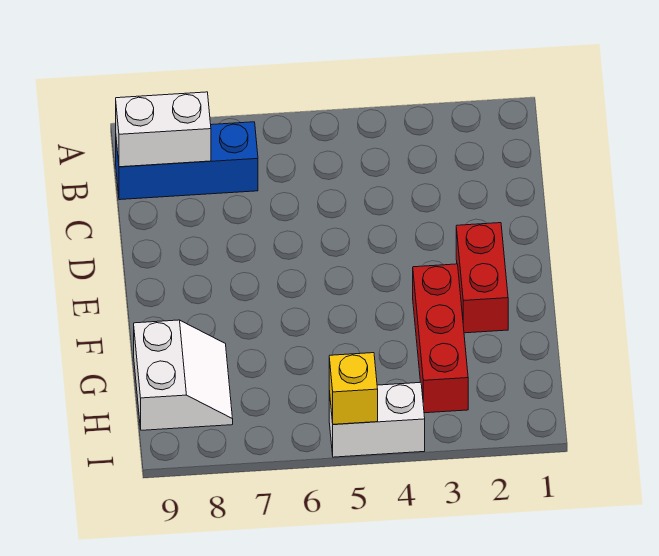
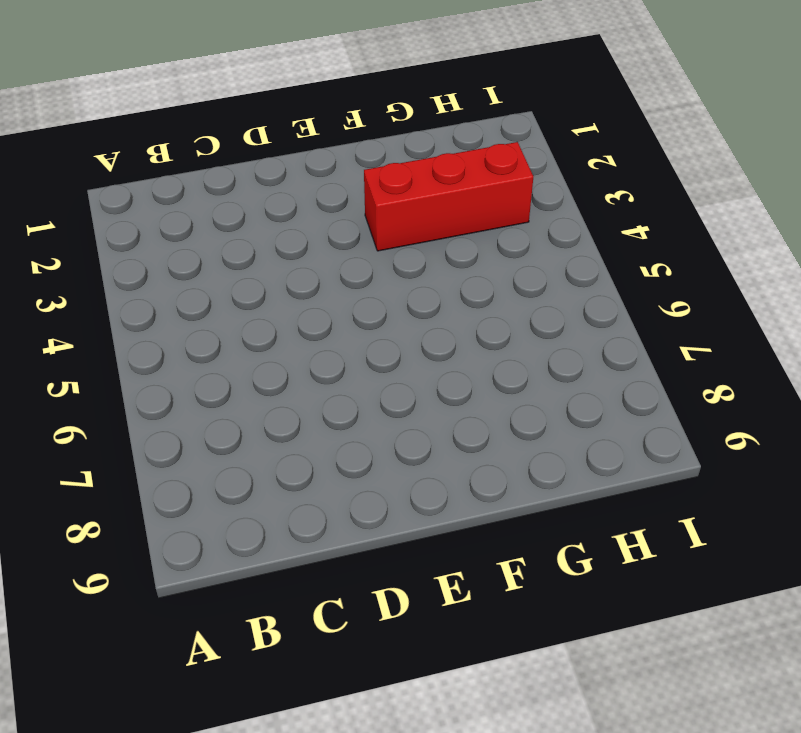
none -> blue 1x3 brick [116,122,258,200]
none -> red 1x2 brick [456,223,508,333]

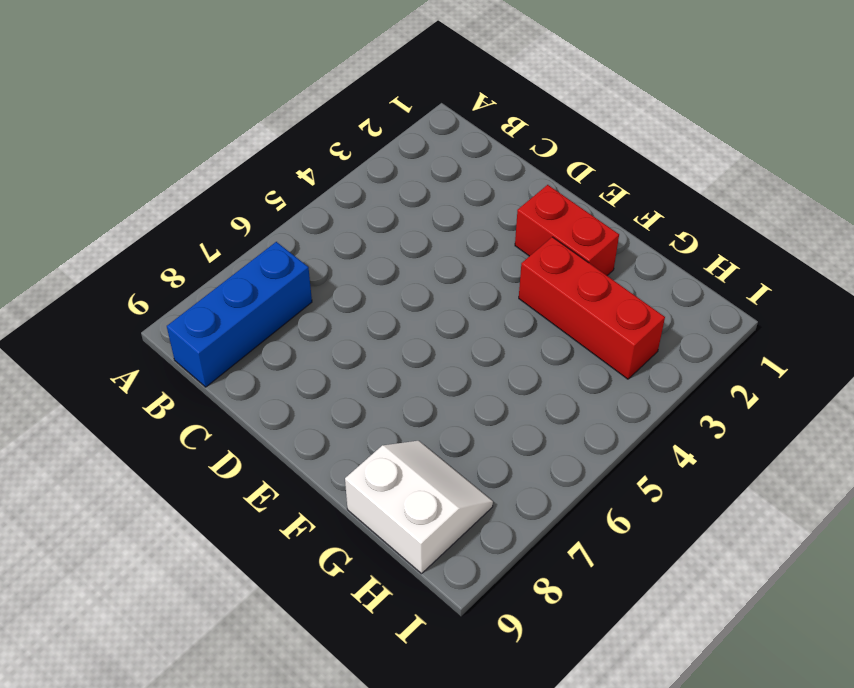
none -> white 1x2 brick [329,382,425,457]
none -> white 1x2 brick [116,92,211,167]

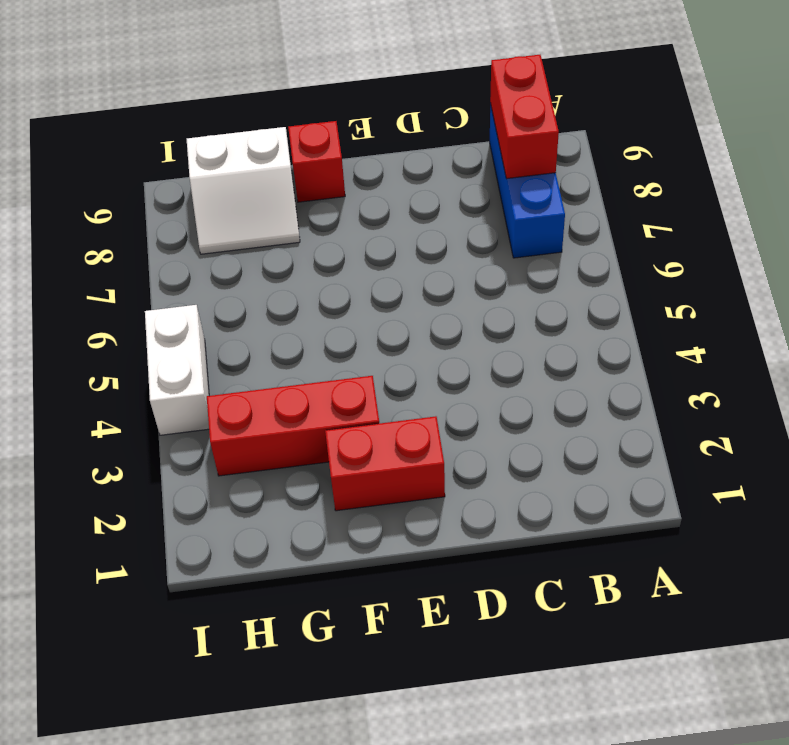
red 1x2 brick [490,55,559,179] -> white 1x2 brick [116,92,211,167]
red 1x1 brick [288,121,345,202] -> none
none -> yellow 1x1 brick [329,353,378,424]

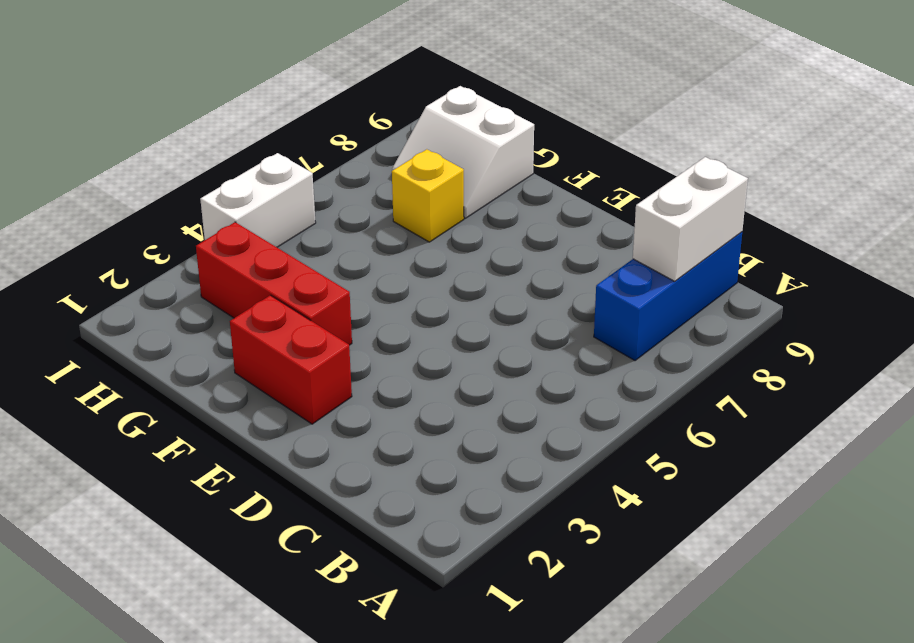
yellow 1x1 brick [392,149,464,242] -> yellow 1x1 brick moved to [329,353,378,424]

